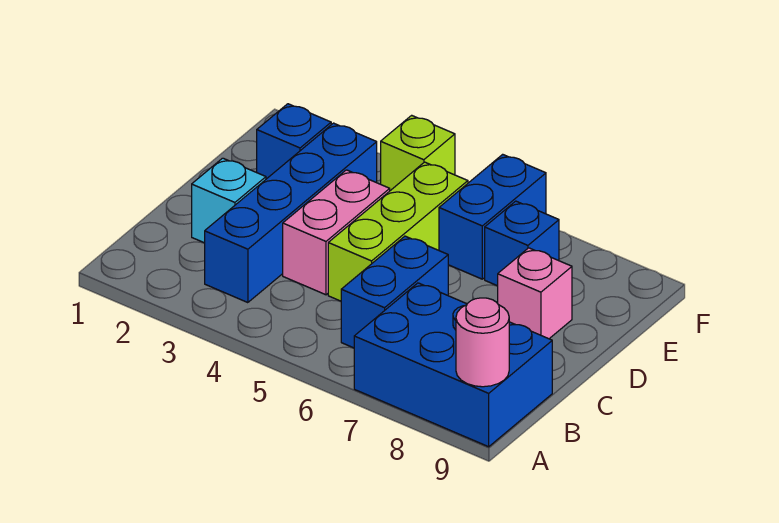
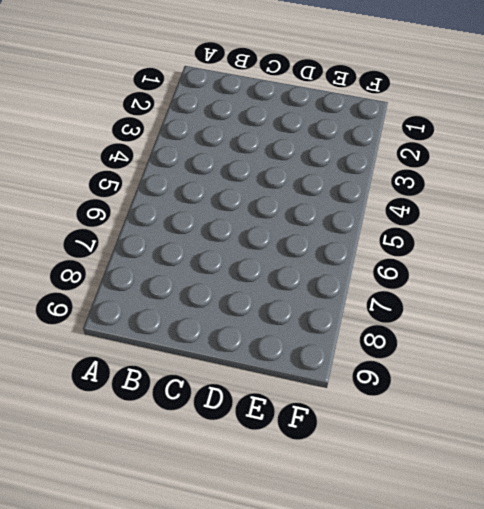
none -> blue 2x3 brick [354,283,552,447]
none -> blue 1x4 brick [205,123,377,303]
none -> blue 1x2 brick [341,236,448,348]

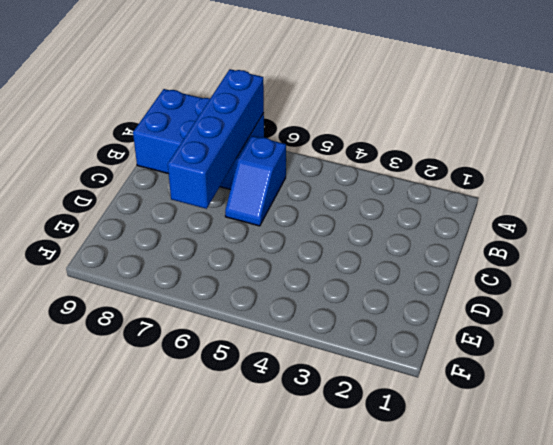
blue 1x4 brick [168,69,264,209] -> blue 1x4 brick moved to [205,123,377,303]
blue 1x2 slope [225,136,286,226] -> blue 1x2 brick [341,236,448,348]
none -> cyan 1x1 brick [192,158,266,243]
none -> pink 1x2 brick [283,170,390,295]
none -> lime 1x3 brick [328,162,468,301]

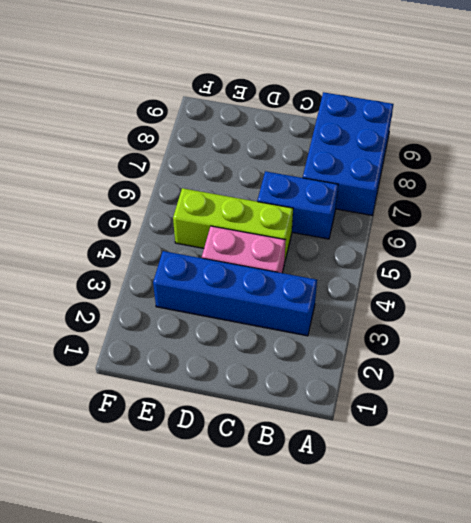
none -> cyan 1x1 brick [192,158,266,243]
none -> pink 1x1 brick [498,248,572,339]
none -> blue 1x1 brick [257,104,331,179]

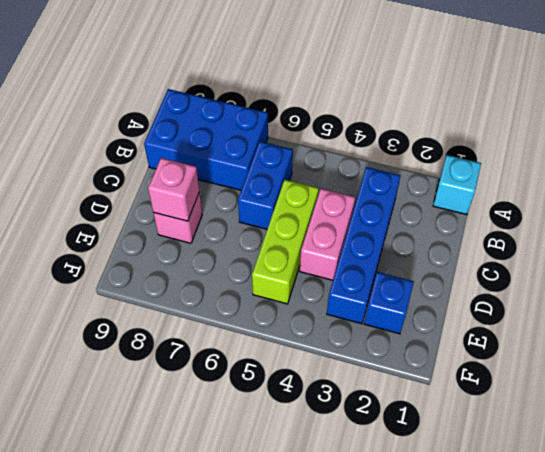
cyan 1x1 brick [433,155,481,215] -> cyan 1x1 brick moved to [192,158,266,243]
pink 1x1 brick [148,158,199,221] -> none
none -> blue 1x2 brick [439,154,546,279]
none -> blue 1x1 brick [485,201,559,286]
none -> lime 1x1 brick [381,115,455,191]

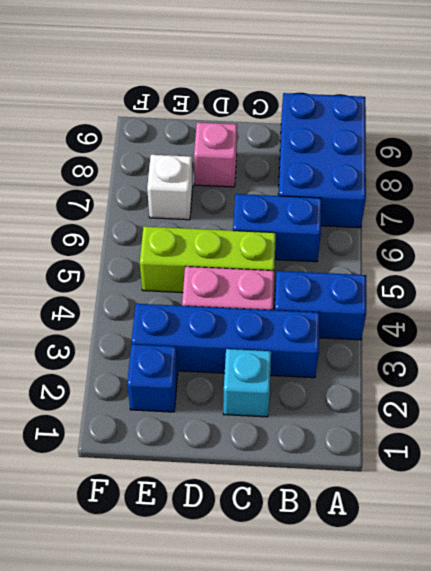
blue 1x2 brick [274,271,366,340] -> blue 1x2 brick moved to [439,154,546,279]
white 1x1 brick [147,155,193,220] -> blue 1x1 brick [485,201,559,286]
none -> lime 1x1 brick [381,115,455,191]
none -> pink 1x1 round brick [456,298,509,387]

